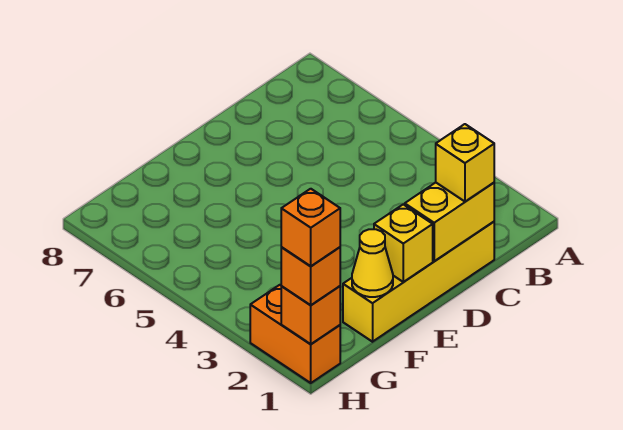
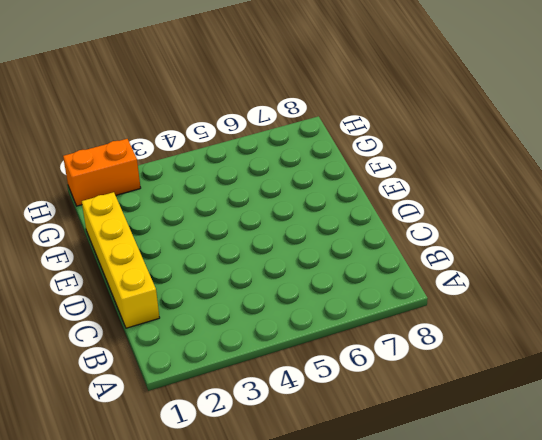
none -> yellow 1x2 brick [405,183,494,261]
none -> yellow 1x1 brick [374,204,433,282]

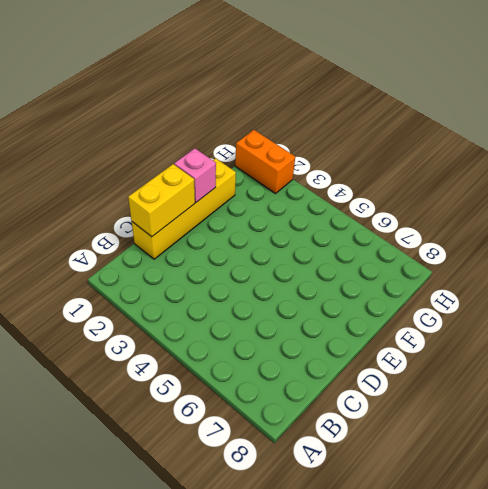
pink 1x1 brick [174,148,216,202] -> yellow 1x1 brick [374,204,433,282]
none -> yellow 1x1 cone [352,229,393,297]
none -> orange 1x1 brick [281,286,340,344]

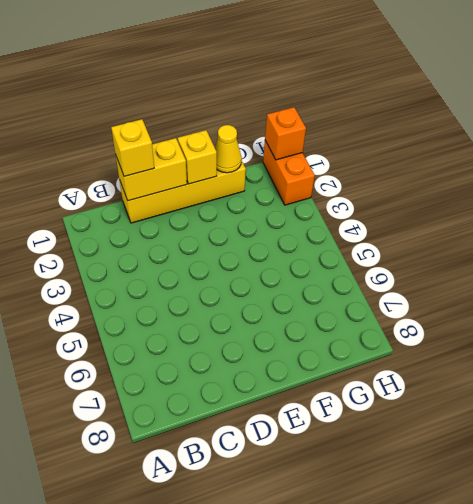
none -> orange 1x1 brick [281,247,340,305]
none -> orange 1x1 brick [281,189,340,266]

